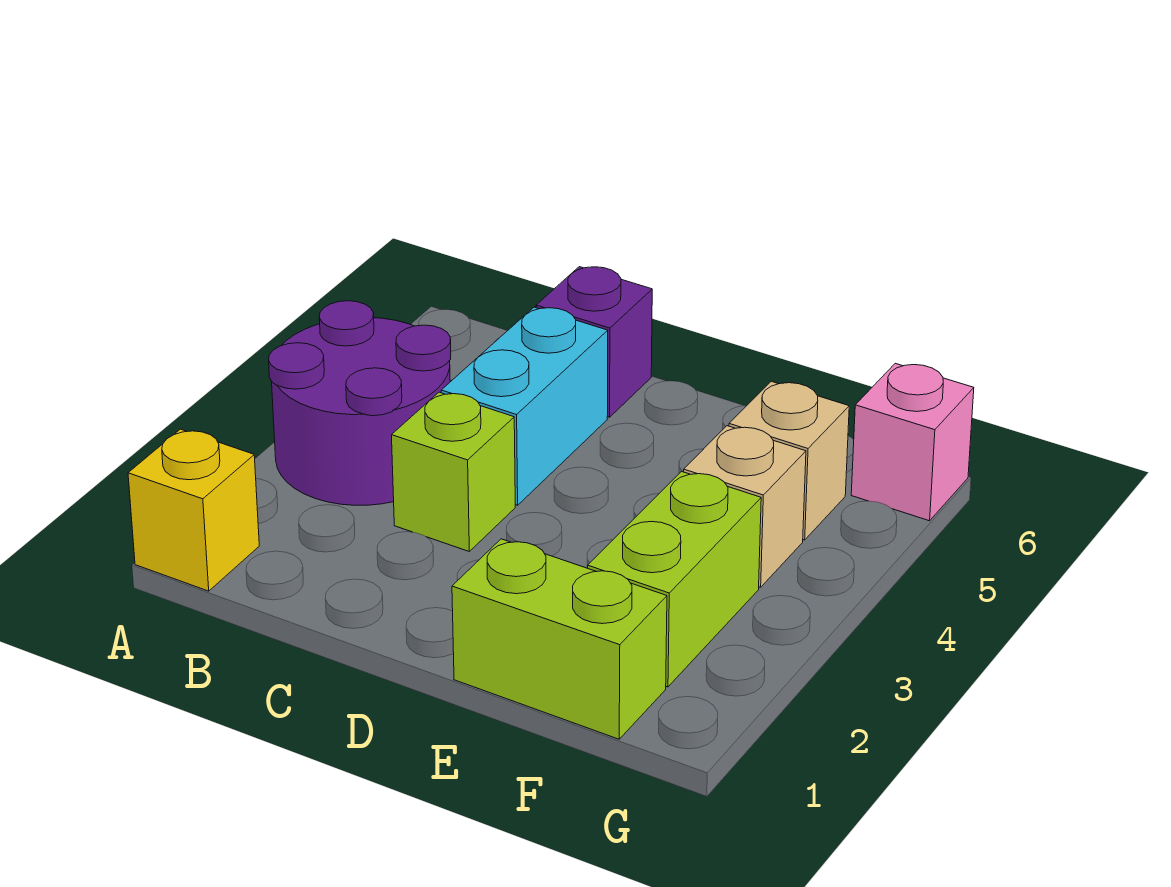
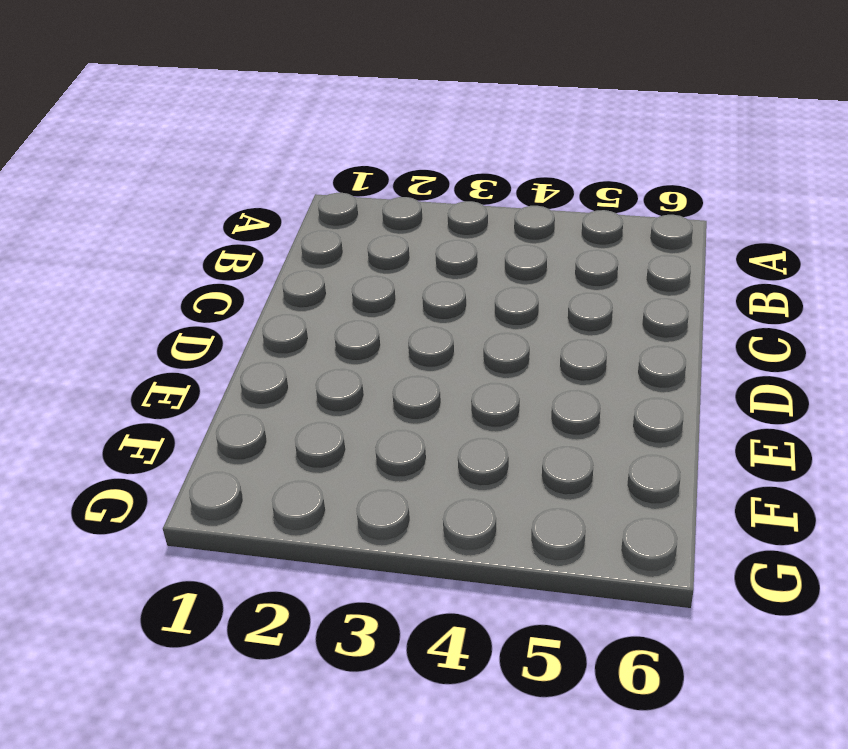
none -> yellow 1x1 brick [128,429,259,591]
none -> purple 2x2 round brick [269,301,451,505]

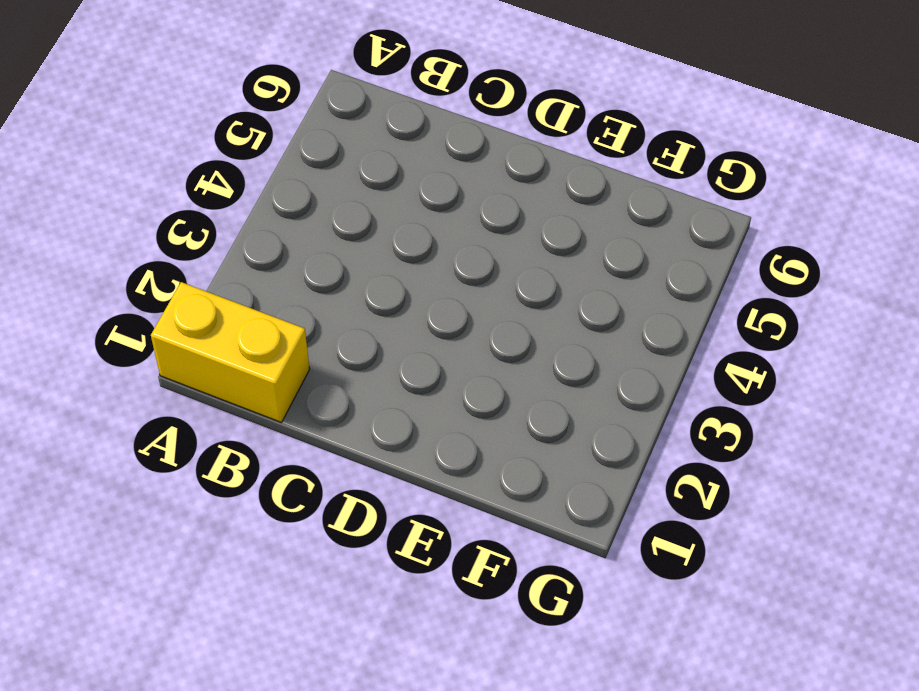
yellow 1x2 brick [151,282,310,422] -> yellow 1x1 brick [128,429,259,591]
none -> purple 2x2 round brick [269,301,451,505]
none -> lime 1x1 brick [392,392,515,551]

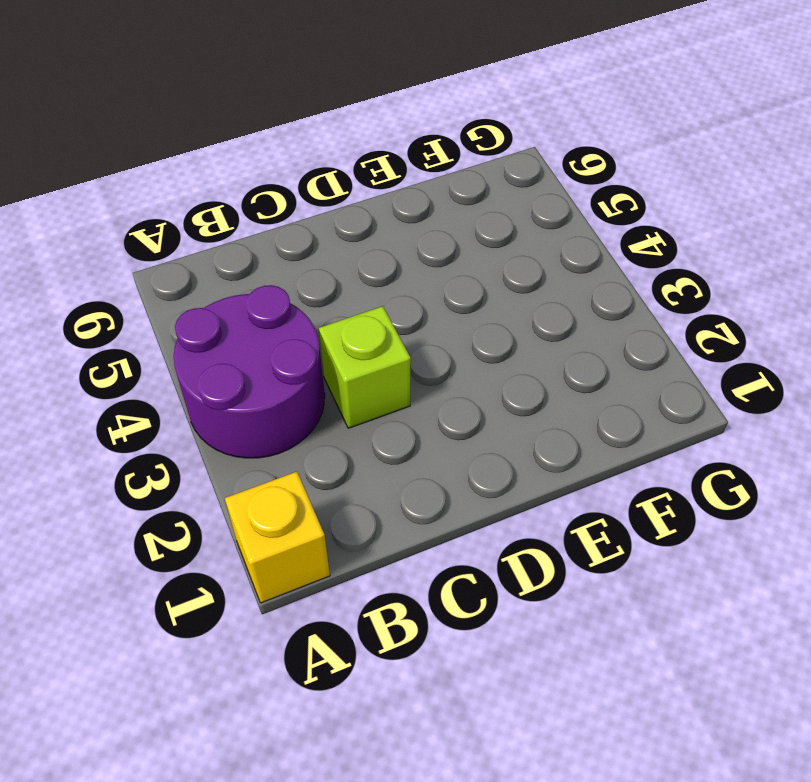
none -> cyan 1x2 brick [441,307,608,505]
none -> purple 1x1 brick [536,267,652,417]

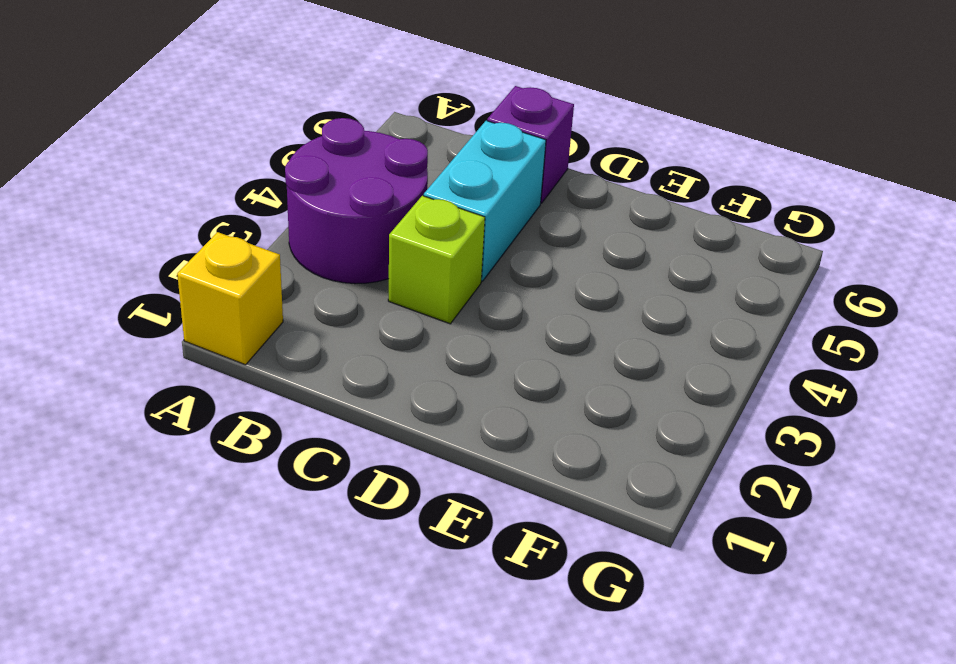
none -> lime 1x2 brick [452,539,667,739]
none -> lime 1x2 brick [588,472,761,687]

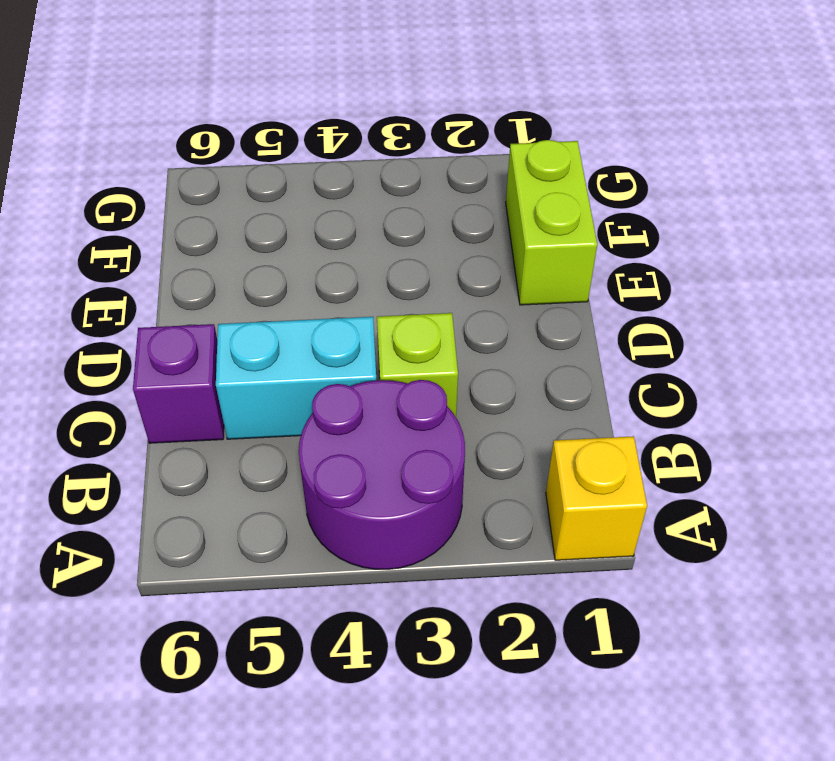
none -> lime 1x2 brick [588,472,761,687]
none -> tan 1x1 brick [684,426,806,587]

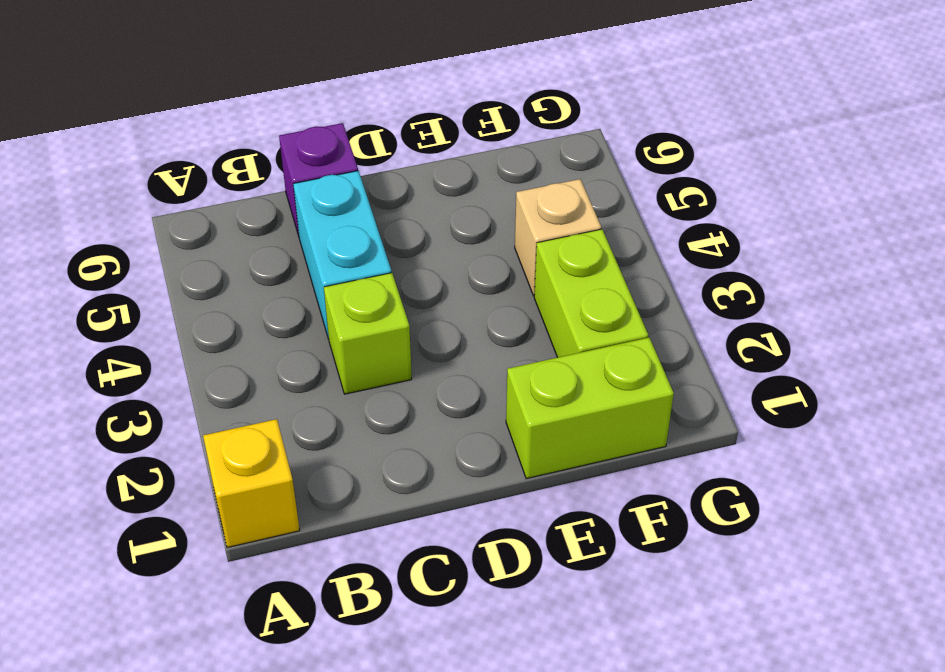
none -> purple 2x2 round brick [269,301,451,505]
none -> tan 1x1 brick [729,381,849,540]

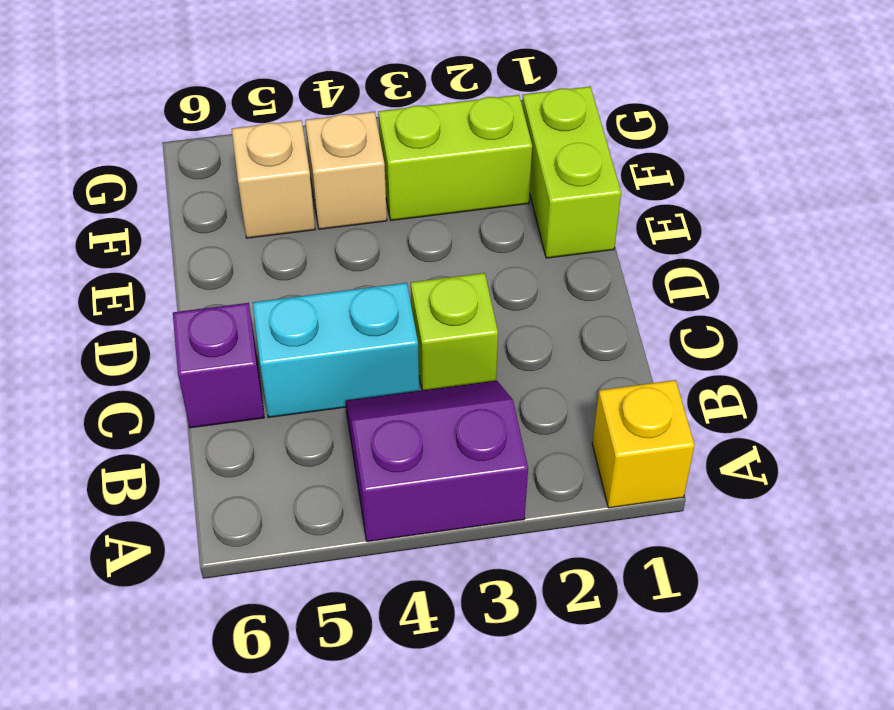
purple 2x2 slope [346,381,528,542] -> purple 2x2 round brick [269,301,451,505]
none -> pink 1x1 brick [851,363,974,521]

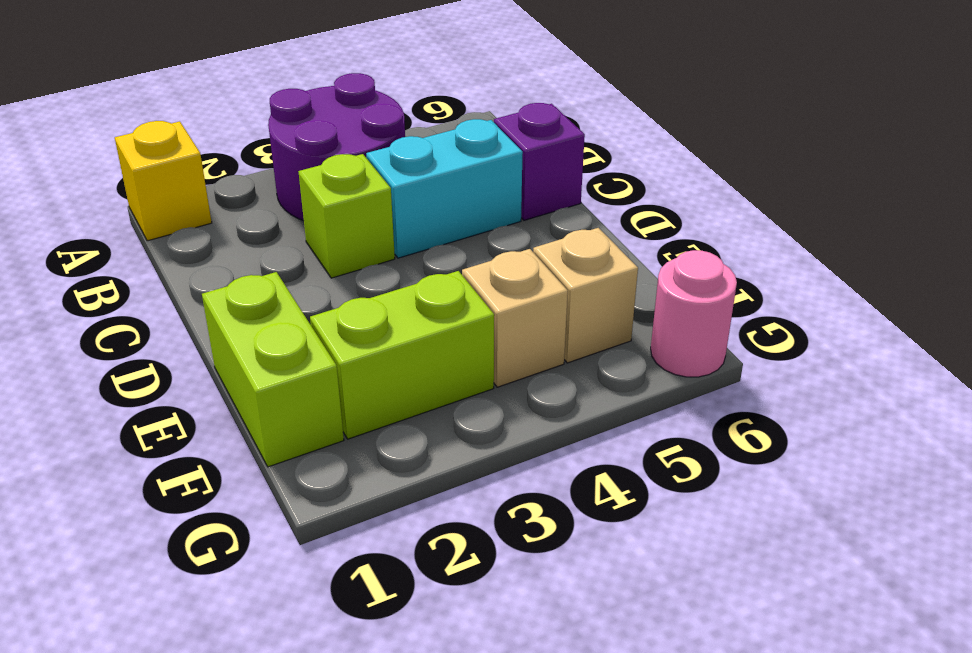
pink 1x1 round brick [651,250,737,377] -> pink 1x1 brick [851,363,974,521]

